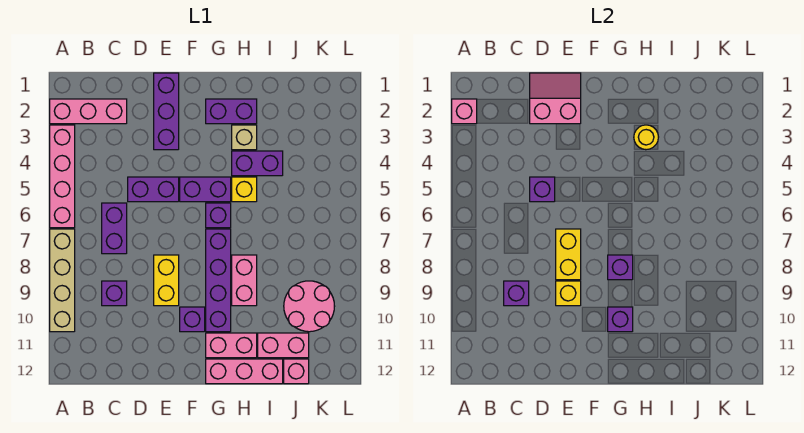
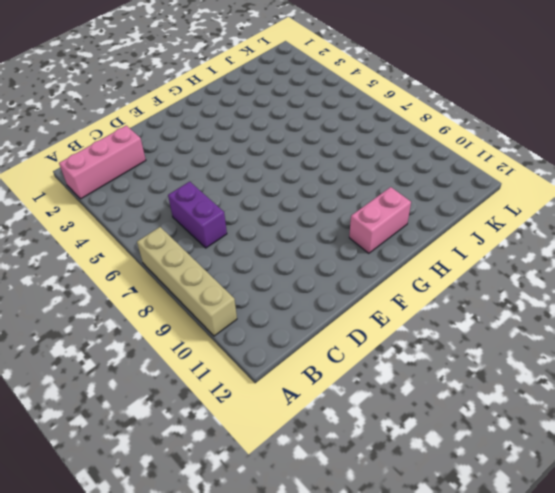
none -> pink 1x4 brick [50,125,75,228]
none -> purple 1x1 brick [102,281,127,306]
none -> purple 1x2 brick [128,177,179,202]
none -> purple 1x3 brick [154,73,179,150]

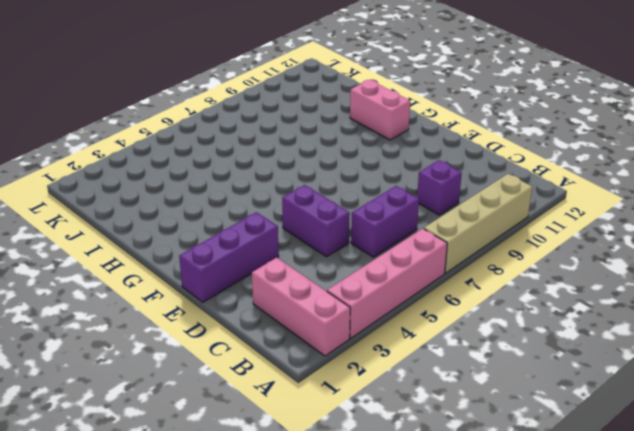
none -> yellow 1x2 brick [154,255,179,306]
none -> purple 1x2 brick [180,177,231,202]
none -> purple 1x1 brick [180,307,205,332]
none -> purple 1x2 brick [206,99,257,124]

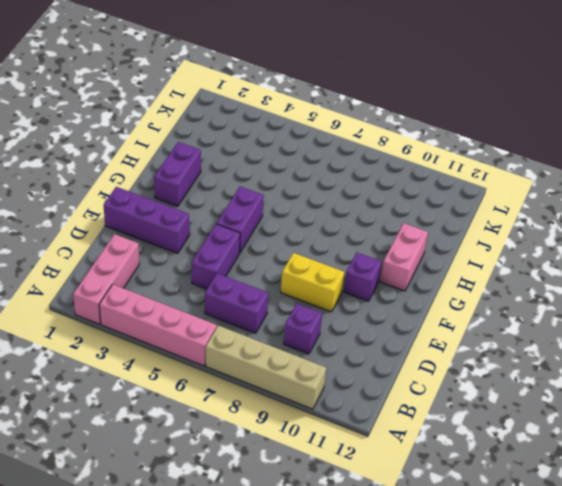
none -> purple 1x1 brick [206,203,231,228]
none -> purple 1x4 brick [206,229,231,332]
none -> pink 1x3 brick [206,359,283,384]
none -> tan 1x1 brick [232,125,257,150]

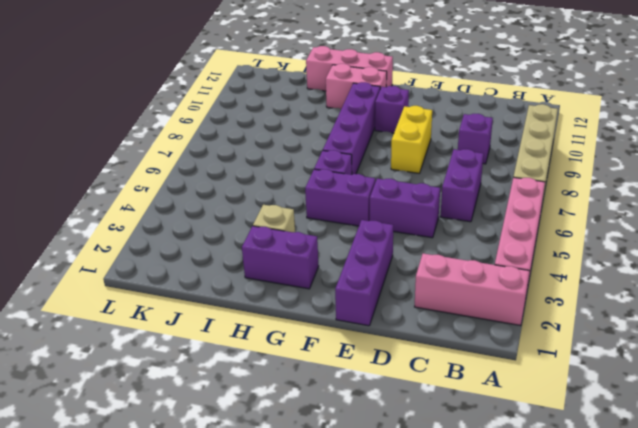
none -> purple 1x2 brick [232,151,283,176]
none -> yellow 1x1 brick [232,177,257,202]
none -> pink 1x2 brick [232,255,257,306]
none -> pink 1x2 brick [258,333,309,358]

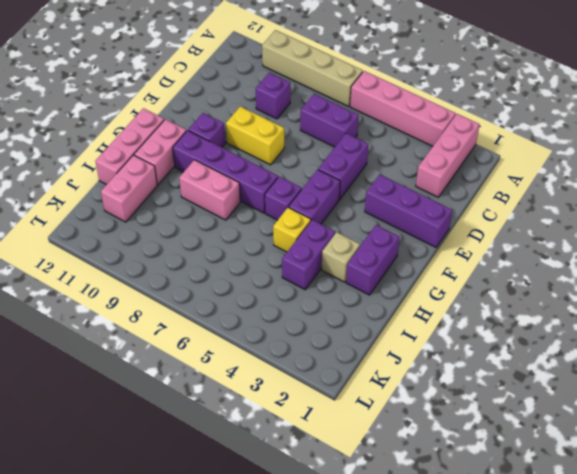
none -> pink 2x2 round brick [284,281,335,332]
none -> pink 1x1 brick [284,359,309,384]
none -> pink 1x1 brick [452,99,477,124]
none -> purple 1x1 brick [504,281,529,306]

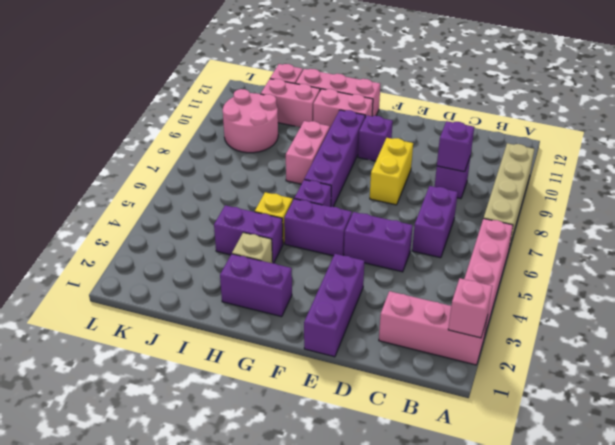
none -> pink 2x2 slope [530,73,581,124]
none -> purple 1x1 brick [530,177,555,202]
none -> yellow 1x2 brick [556,229,581,280]
none -> yellow 1x1 brick [556,281,581,306]

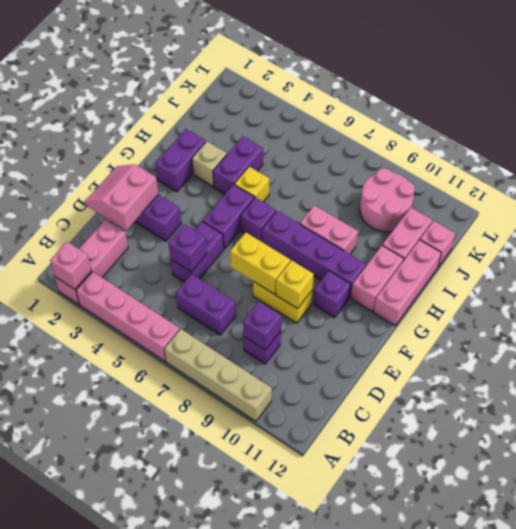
none -> purple 1x1 brick [608,255,633,280]
none -> purple 1x1 brick [608,307,633,332]
none -> yellow 1x1 round brick [634,125,658,150]

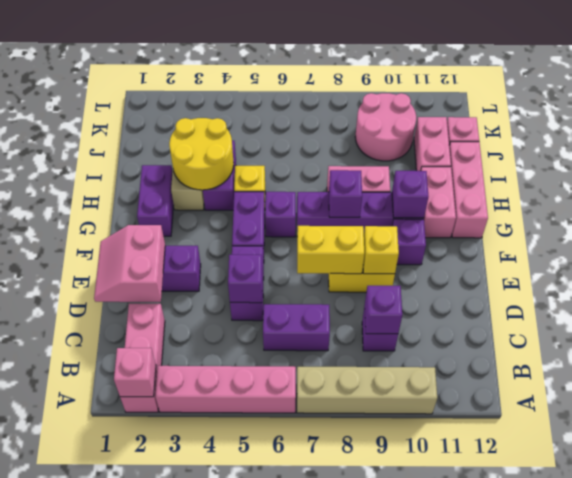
yellow 2x2 round brick [169,118,234,190] -> yellow 1x1 round brick [634,125,658,150]

